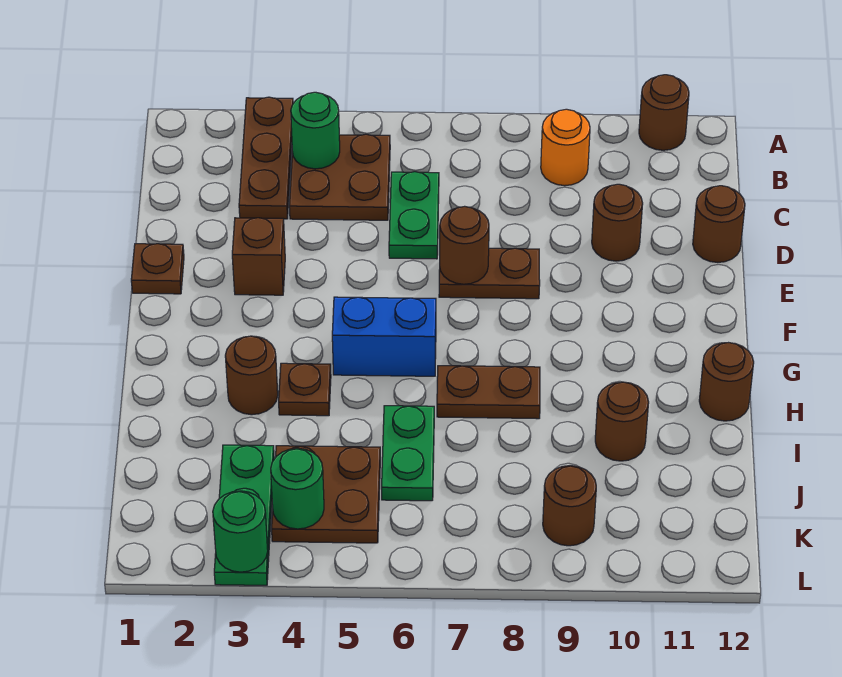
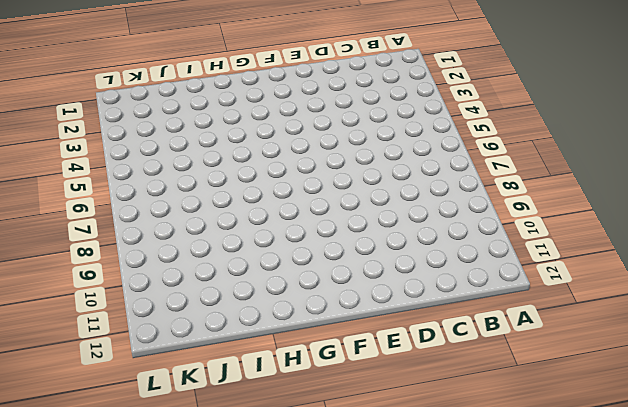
none -> brown 1x3 plate [239,97,293,219]
none -> brown 1x1 round brick [639,75,689,150]
none -> brown 2x2 plate [289,134,390,220]

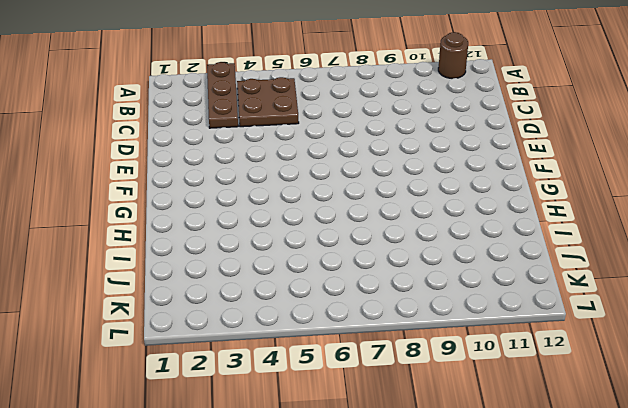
none -> orange 1x1 round brick [541,109,590,186]
none -> green 1x2 plate [389,172,439,259]
none -> brown 1x1 round brick [592,184,643,261]

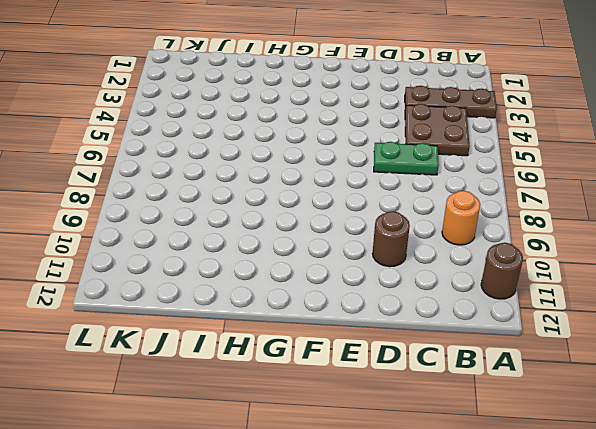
none -> brown 1x1 round brick [693,186,745,263]
none -> brown 1x1 plate [131,244,184,294]
none -> brown 1x1 brick [232,218,285,295]

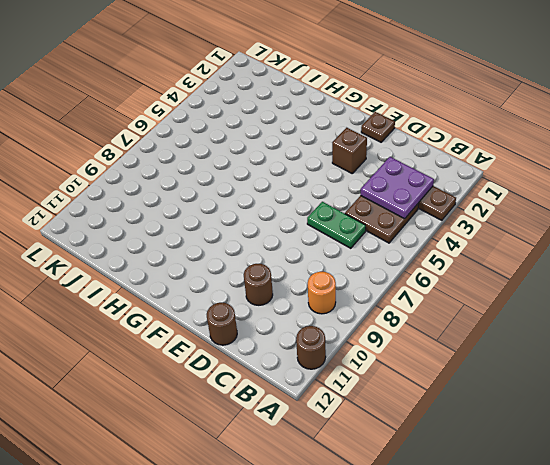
purple 2x2 plate [361,157,434,219] -> green 1x1 round brick [291,92,340,169]
none -> brown 1x2 plate [439,248,540,299]
none -> blue 1x2 brick [332,297,436,376]
none -> brown 1x1 round brick [225,336,278,415]

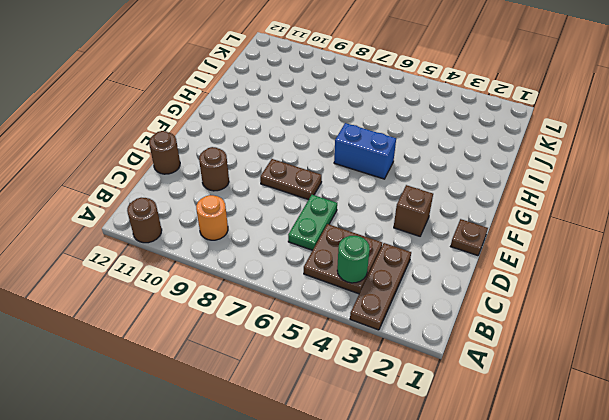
none -> brown 1x1 round brick [225,336,278,415]
none -> brown 1x1 plate [279,363,331,416]
none -> brown 1x2 plate [437,366,540,419]

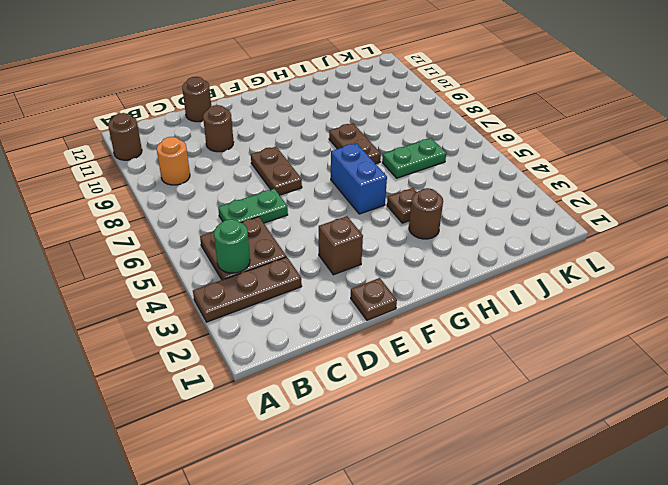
none -> brown 1x1 round brick [699,343,754,421]
none -> brown 1x1 round brick [595,382,649,461]
none -> green 1x3 plate [214,445,274,585]

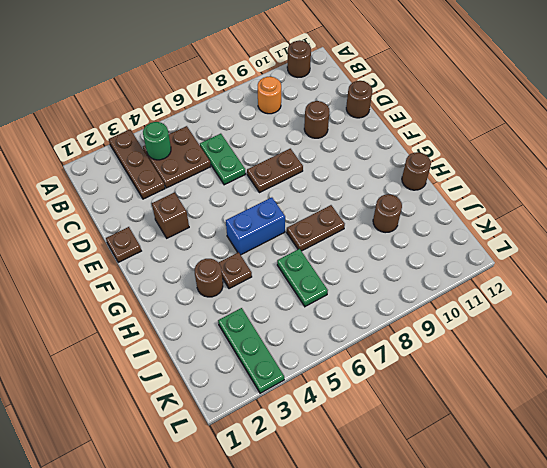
none -> brown 2x2 plate [272,446,380,543]
none -> brown 1x1 round brick [543,466,596,546]
none -> brown 1x1 round brick [440,206,489,284]

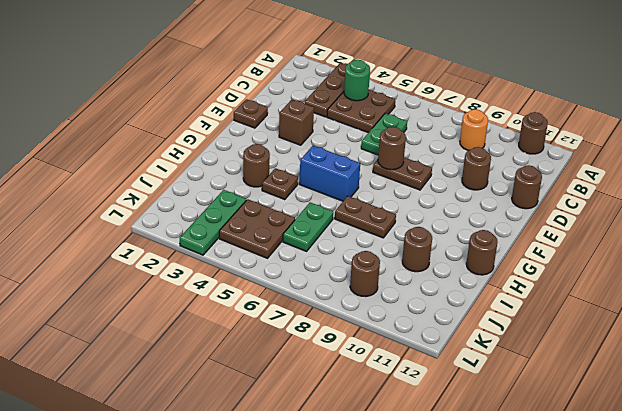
none -> green 1x1 round brick [271,448,324,529]
none -> green 1x1 round brick [213,491,268,572]

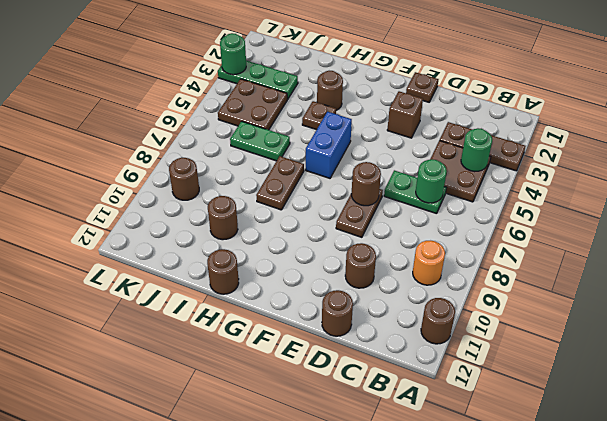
green 1x1 round brick [416,159,447,203] -> green 1x1 round brick moved to [271,448,324,529]

